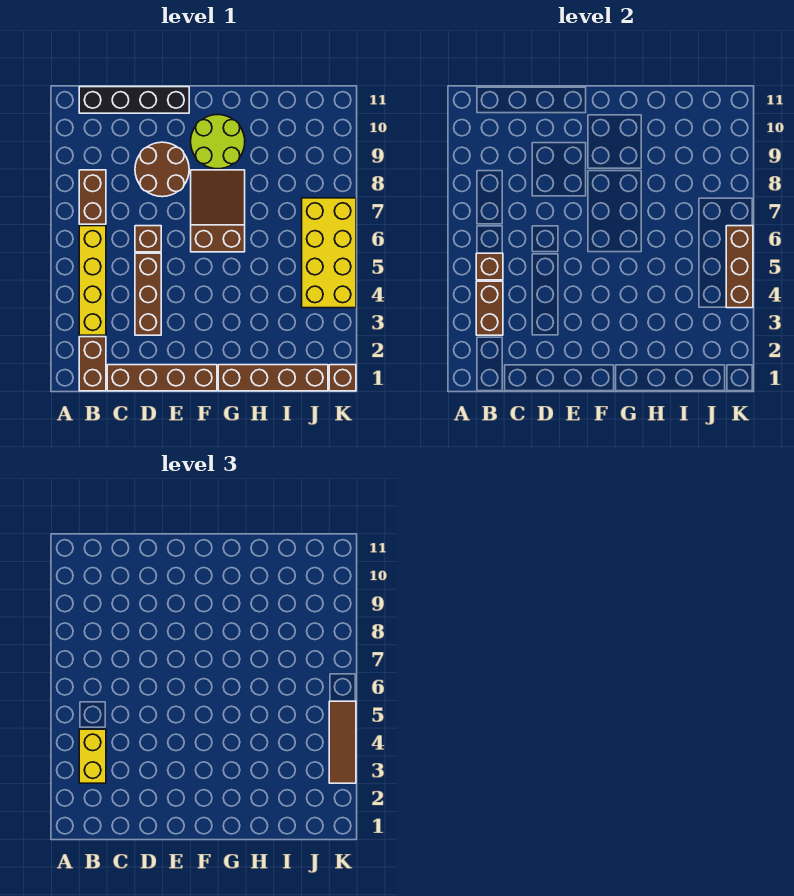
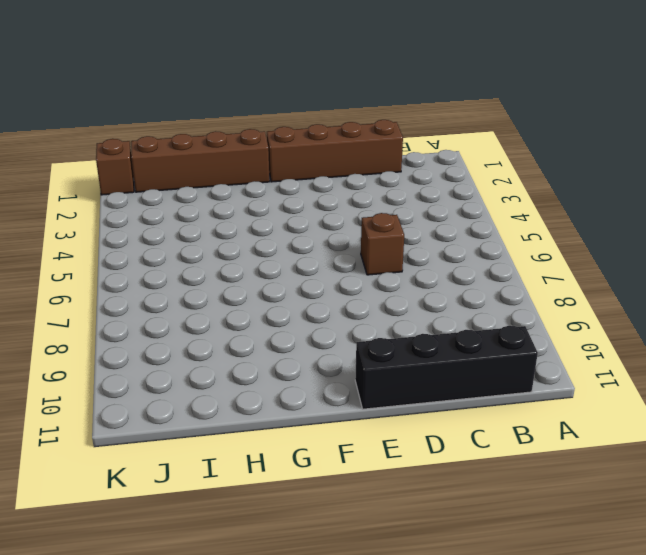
none -> brown 1x2 brick [79,337,106,391]
none -> yellow 1x4 brick [79,226,106,335]
none -> brown 1x2 brick [79,170,106,224]

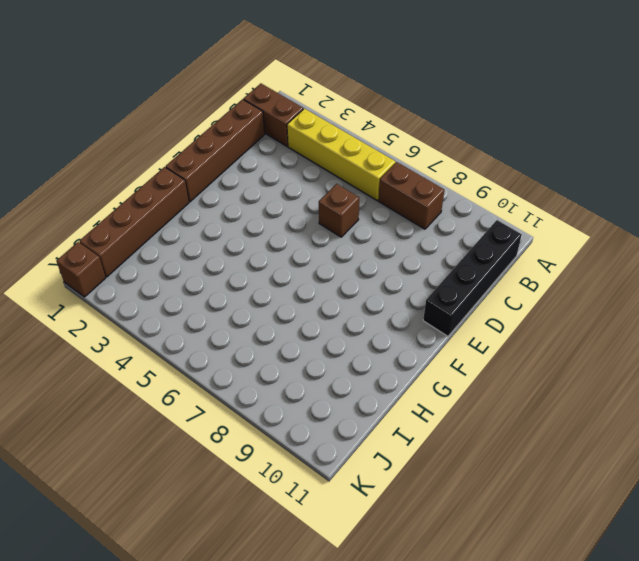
none -> brown 1x3 brick [135,253,161,335]
none -> brown 2x2 round brick [135,142,189,197]
none -> brown 2x3 slope [191,170,245,252]

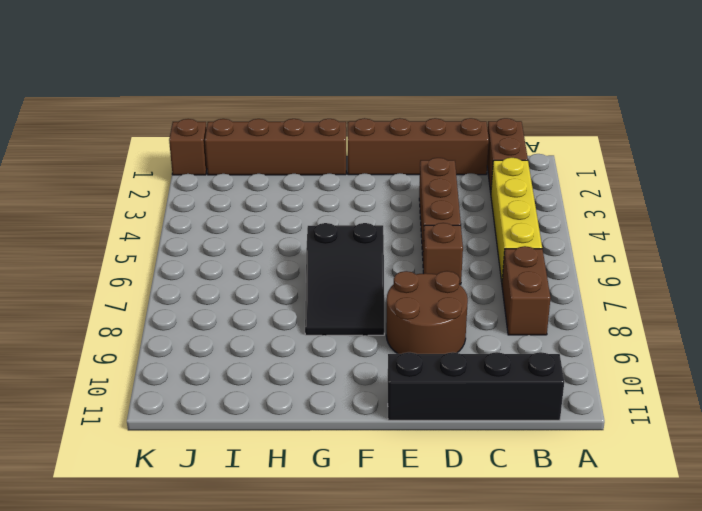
black 2x3 slope [305,223,384,335] -> brown 2x3 slope [191,170,245,252]
none -> lime 2x2 round brick [191,115,245,169]
none -> yellow 2x4 brick [302,198,356,308]
none -> brown 1x2 brick [476,281,503,335]

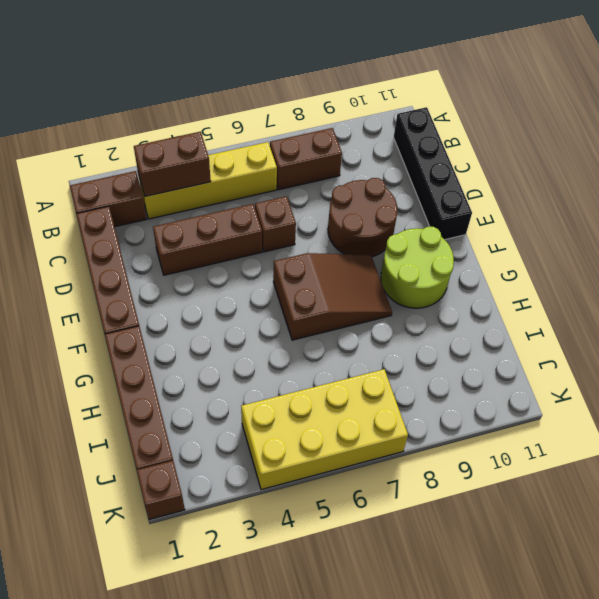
none -> brown 1x1 brick [476,253,503,280]
none -> brown 1x3 brick [726,226,753,308]
none -> yellow 1x2 brick [79,729,106,783]

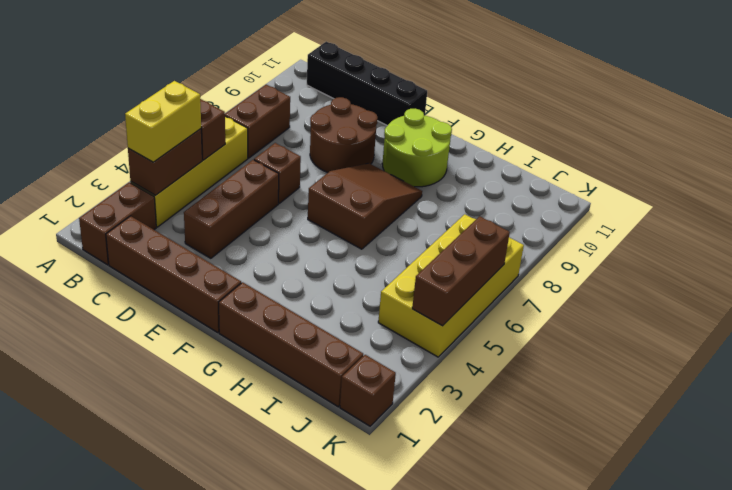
none -> brown 1x3 tile [329,701,356,783]

